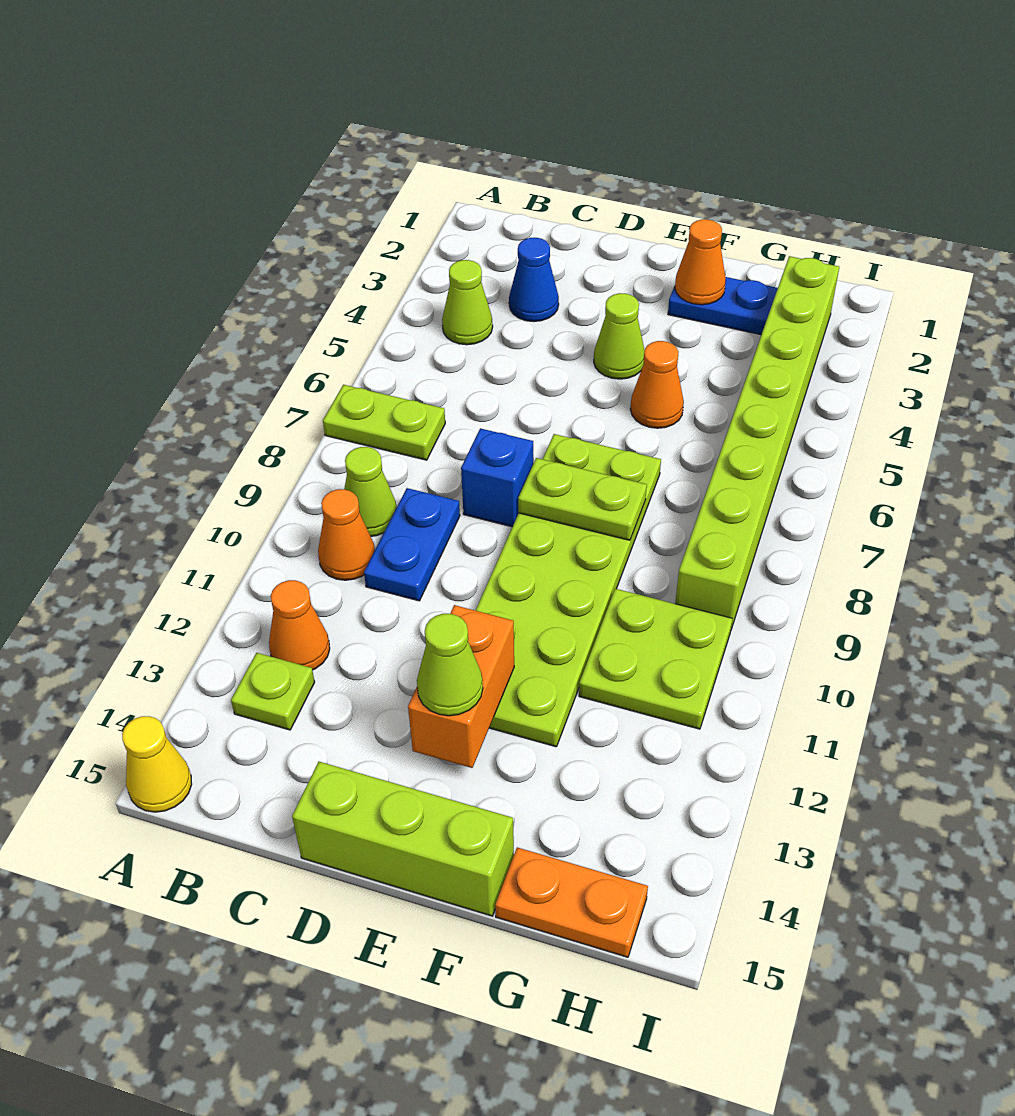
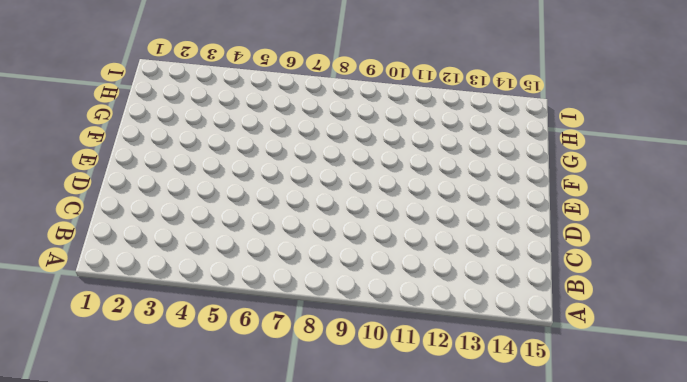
none -> lime 1x2 plate [323,385,445,460]
none -> yellow 1x1 cone [122,716,192,812]
none -> lime 1x1 cone [442,260,493,345]

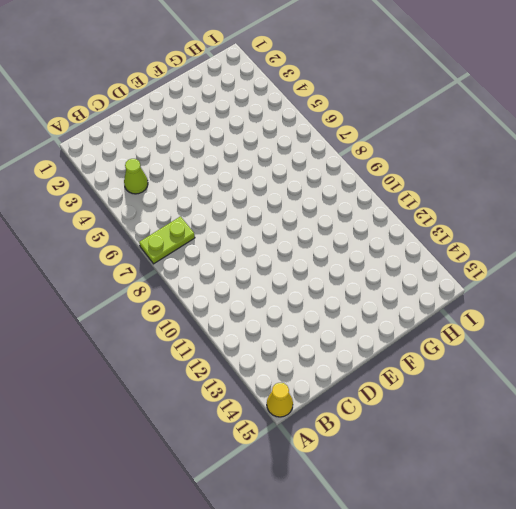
none -> lime 1x1 cone [344,447,397,536]
none -> orange 1x1 cone [318,489,375,580]
none -> orange 1x1 cone [269,580,330,670]

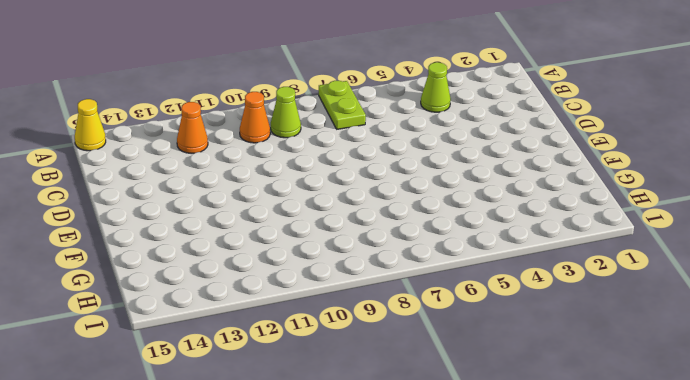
none -> lime 1x1 plate [231,653,315,730]
none -> blue 1x1 cone [509,238,559,322]
none -> blue 1x2 plate [364,488,460,601]

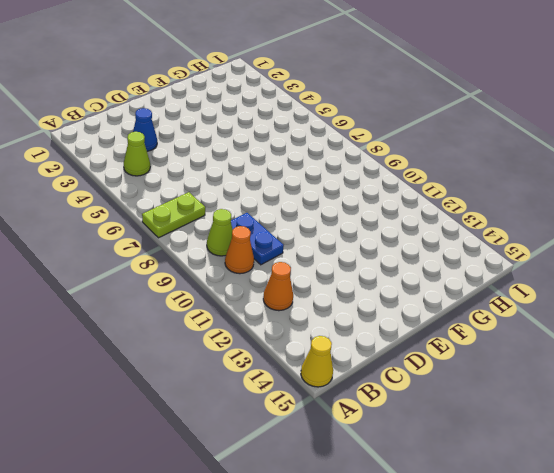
none -> lime 1x1 plate [231,653,315,730]
none -> blue 1x1 brick [461,428,533,527]
none -> lime 1x3 brick [292,762,514,916]

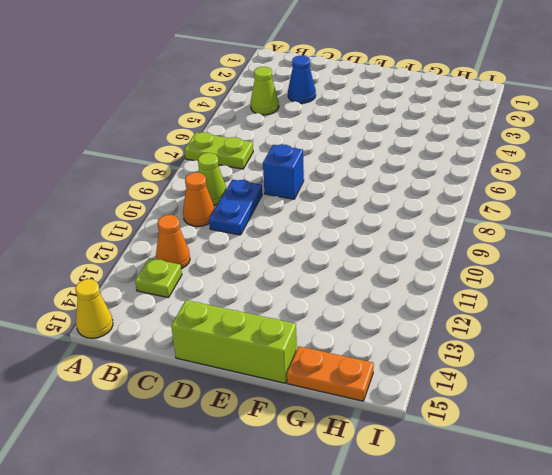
none -> lime 1x1 cone [594,293,645,379]
none -> lime 2x6 plate [475,434,661,747]
none -> blue 1x2 plate [668,277,778,335]

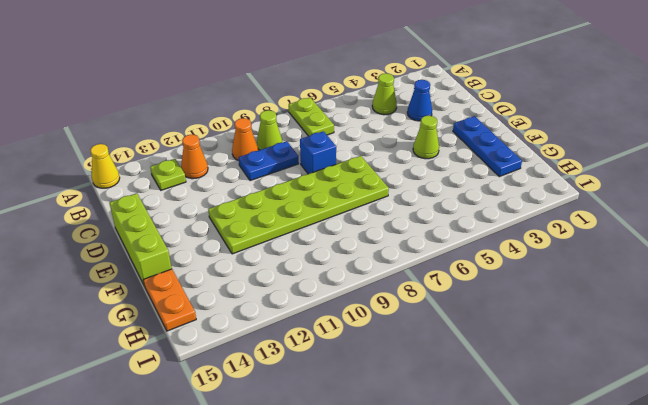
blue 1x3 plate [453,116,522,177] -> blue 1x2 plate [668,277,778,335]
none -> orange 1x1 cone [630,341,684,428]
none -> lime 2x2 plate [579,589,732,729]
none -> lime 1x8 brick [675,256,839,629]

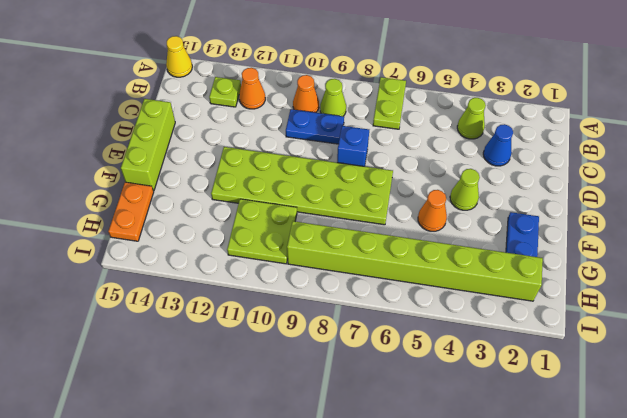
none -> lime 1x2 plate [518,458,647,540]
none -> orange 1x2 brick [408,605,514,768]
none -> orange 1x1 cone [675,219,726,305]

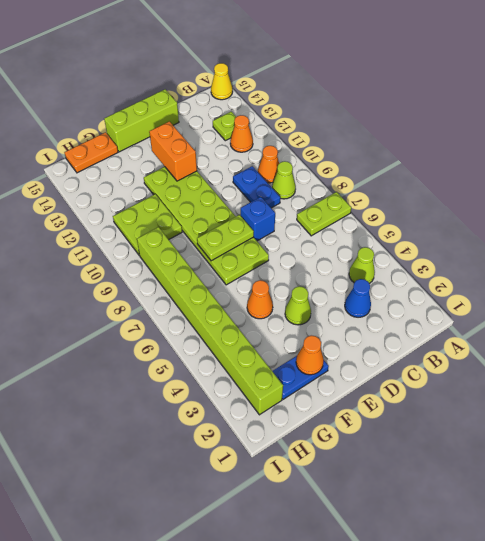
none -> lime 1x1 cone [417,614,483,716]

